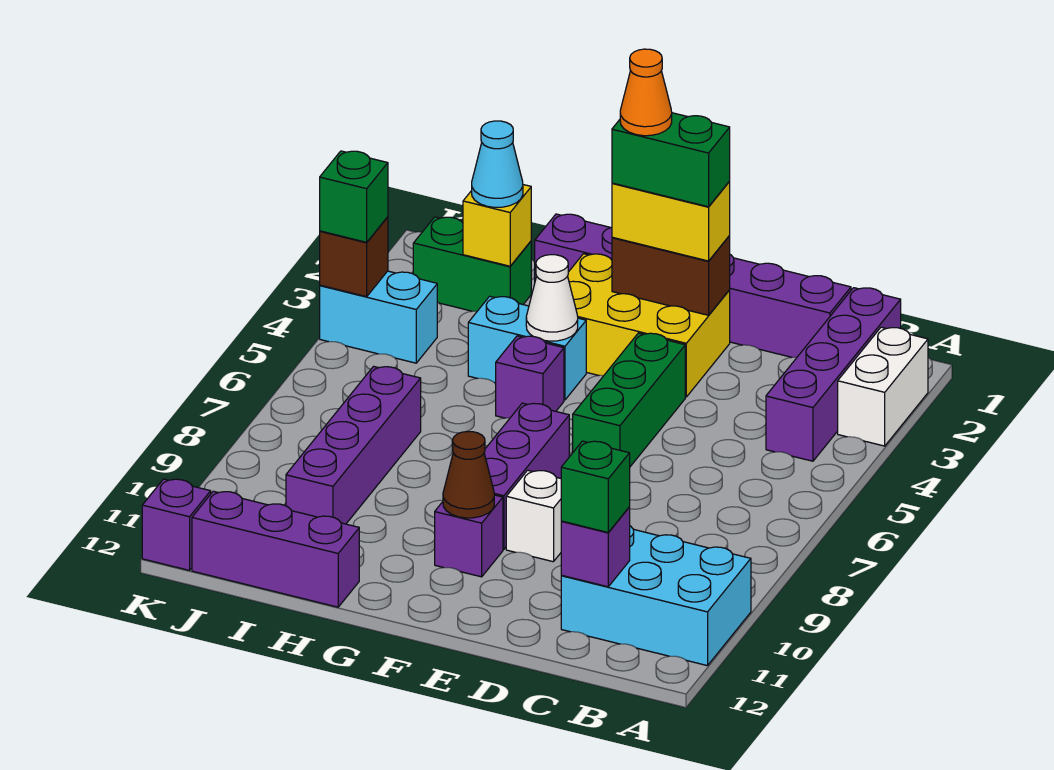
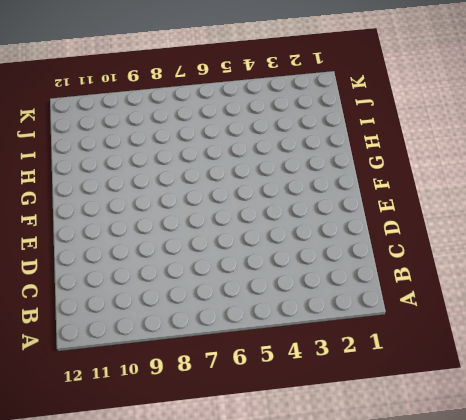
none -> white 1x2 brick [838,327,928,446]
none -> cyan 2x3 brick [561,526,751,666]
none -> purple 1x4 brick [766,288,901,461]

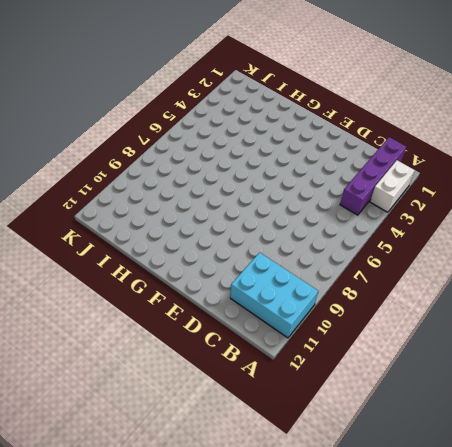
none -> purple 1x6 brick [535,214,851,357]
none -> yellow 2x3 brick [568,254,730,397]
none -> green 1x3 brick [573,333,685,467]

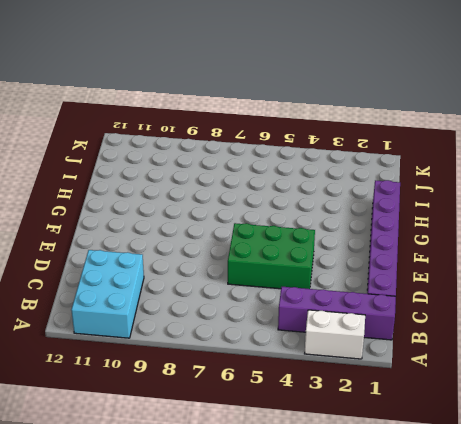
green 2x3 brick [228,223,315,289] -> green 1x3 brick [573,333,685,467]
none -> yellow 2x3 brick [568,254,730,397]
none -> white 1x1 brick [506,470,561,562]
none -> purple 1x3 brick [484,403,569,549]

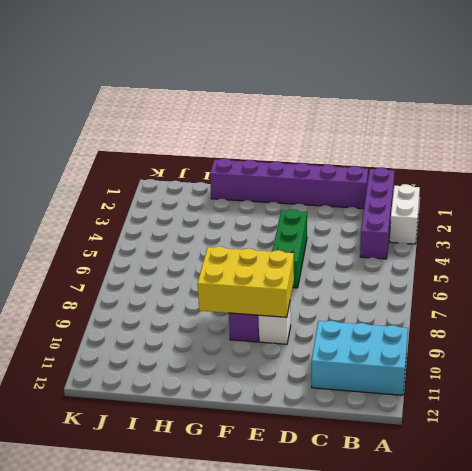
yellow 2x3 brick [198,246,294,317] -> yellow 2x3 brick moved to [568,254,730,397]
none -> purple 1x1 brick [435,495,503,577]
none -> cyan 1x2 brick [468,296,586,400]
none -> purple 1x1 brick [496,336,564,418]

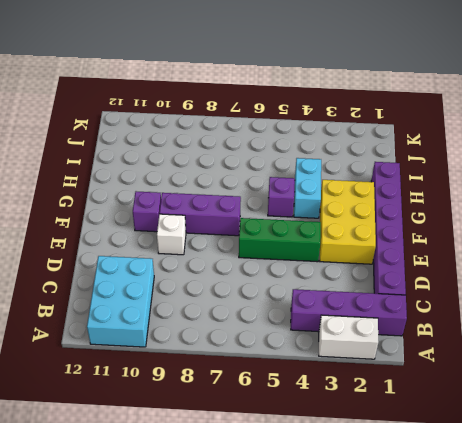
none -> purple 1x3 brick [192,491,359,607]
none -> green 1x2 brick [413,217,531,311]
none -> purple 1x4 brick [286,366,421,524]

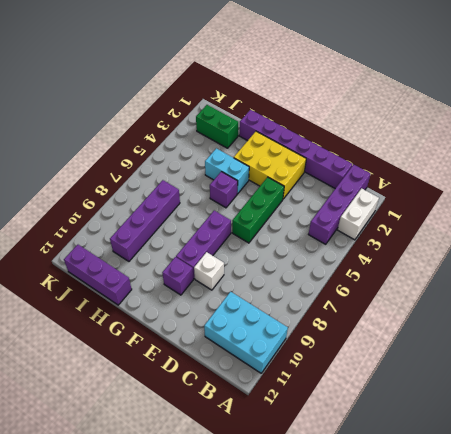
none -> cyan 1x2 brick [320,271,437,363]
none -> purple 1x1 brick [142,479,211,570]
none -> purple 1x1 brick [561,507,630,587]

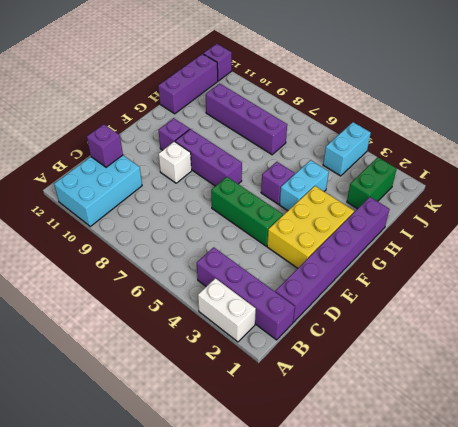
none -> brown 1x2 brick [612,236,730,315]
none -> brown 1x1 cone [443,432,494,518]
none -> white 1x1 cone [526,255,578,341]

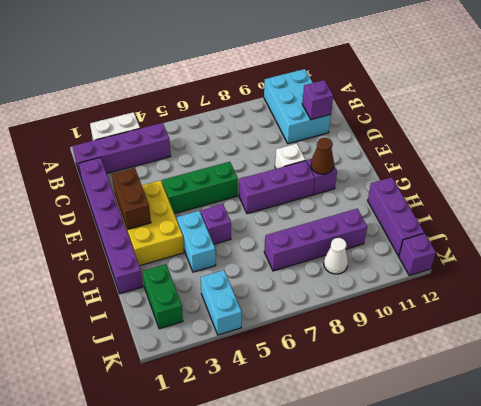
white 1x1 cone [324,238,348,274] -> white 1x1 cone moved to [526,255,578,341]
none -> yellow 1x1 brick [463,185,531,266]
none -> brown 1x1 brick [320,217,388,297]
none -> green 1x1 brick [561,441,630,532]

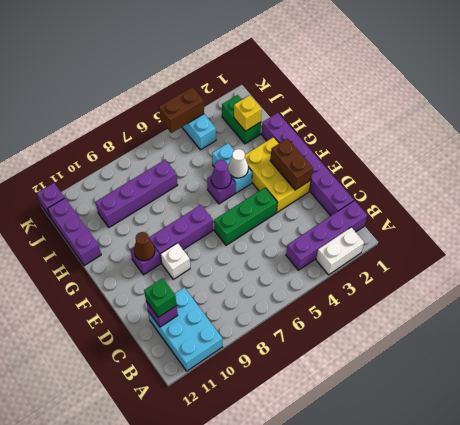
purple 1x1 cone [211,160,231,189] -> none
brown 1x2 brick [159,87,204,133] -> brown 1x1 brick [320,217,388,297]
none -> yellow 1x2 brick [612,182,730,261]
none -> cyan 1x1 cone [472,121,523,207]
none -> green 1x1 brick [320,151,388,242]

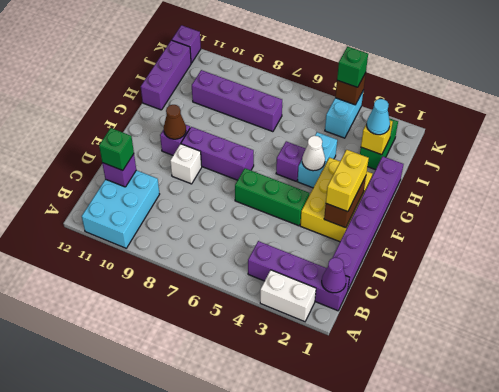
purple 1x1 cone [322,258,346,293] -> none
none -> green 1x2 brick [612,113,730,207]
none -> orange 1x1 cone [620,49,672,136]

